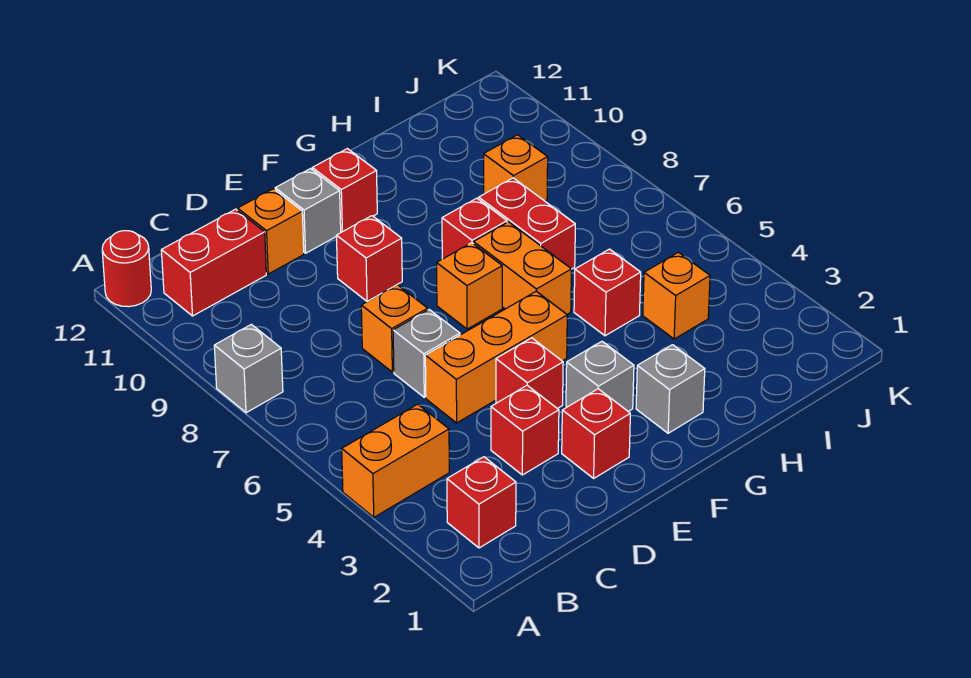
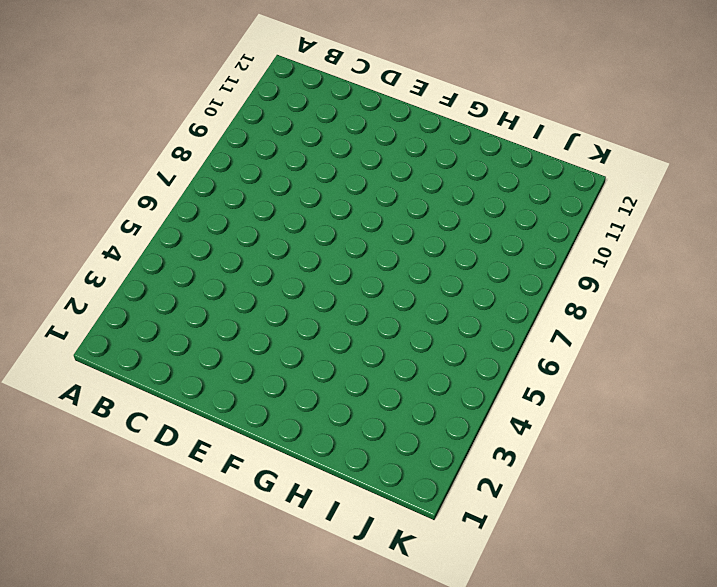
none -> orange 1x2 brick [342,404,449,517]
none -> grey 1x1 brick [214,324,283,413]
none -> red 1x1 round brick [102,231,151,307]

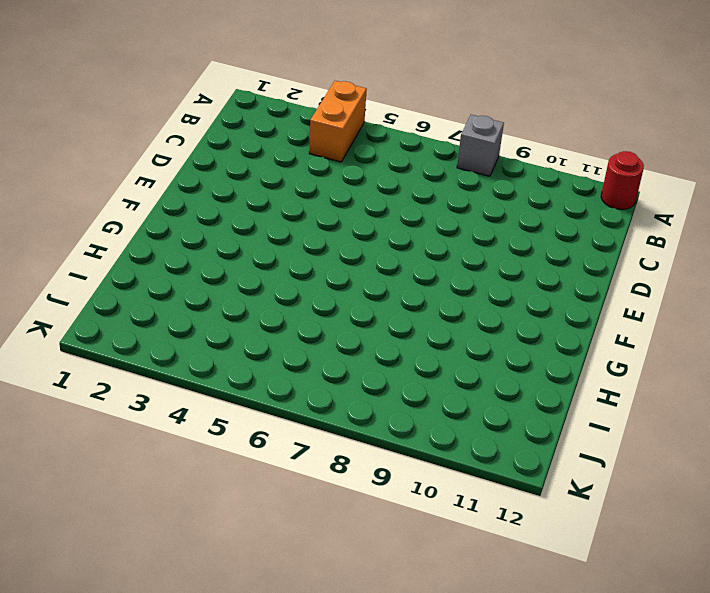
none -> red 1x1 brick [447,457,516,548]
none -> red 1x2 brick [161,209,266,316]
none -> red 1x1 brick [491,385,559,475]

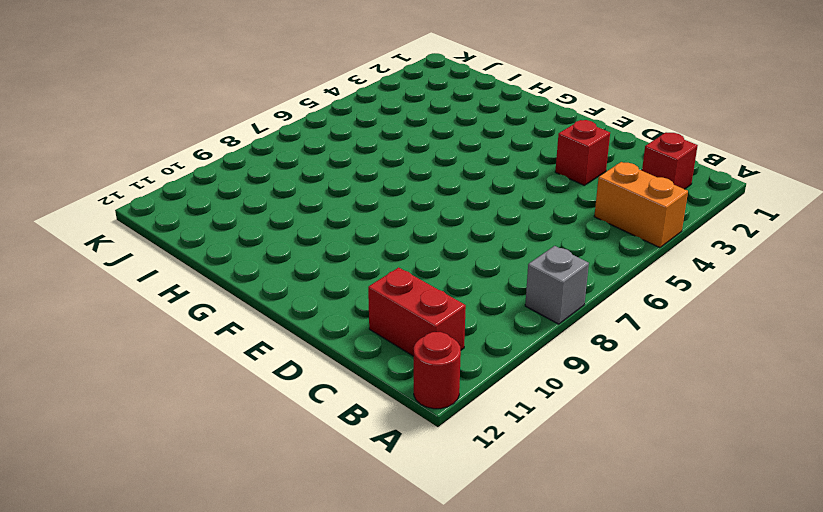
none -> orange 1x3 brick [425,291,567,423]
none -> grey 1x1 brick [393,310,460,397]
none -> orange 1x1 brick [361,285,428,372]

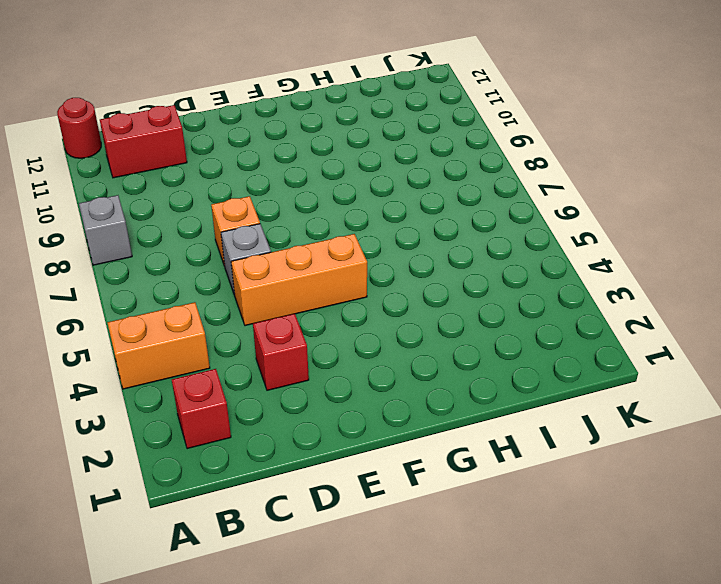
none -> orange 1x1 brick [238,189,304,274]
none -> red 1x1 brick [562,389,630,478]
none -> red 1x1 brick [496,338,563,409]

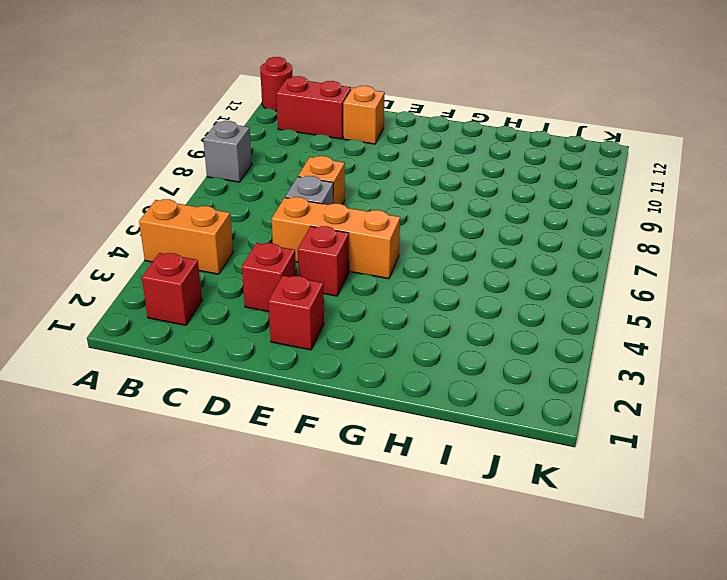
none -> red 1x1 brick [336,216,402,301]
none -> grey 1x1 brick [275,169,341,253]
none -> grey 1x1 brick [566,341,634,412]

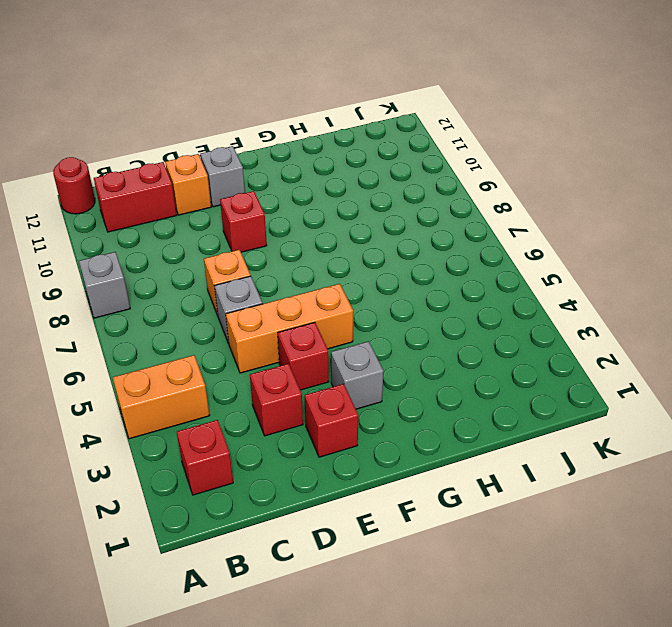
none -> orange 1x1 brick [437,243,502,329]
none -> red 1x1 brick [312,149,377,232]
none -> grey 1x1 brick [636,345,705,433]

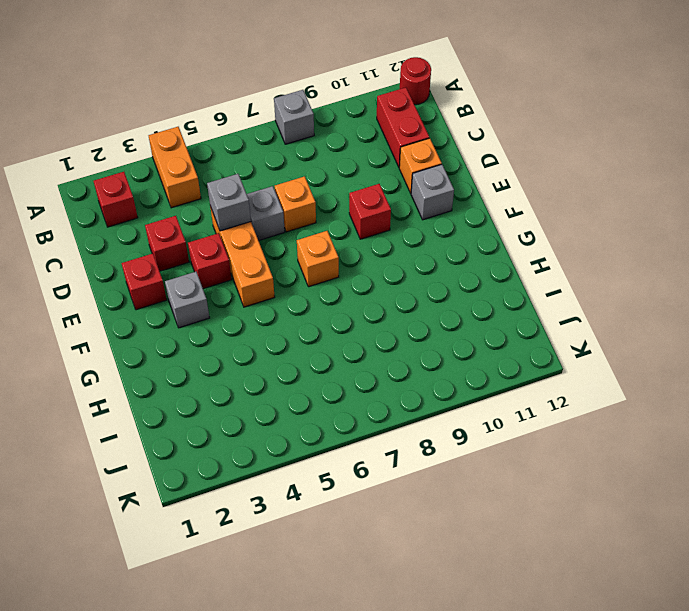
grey 1x1 brick [207,174,251,231] -> grey 1x1 brick moved to [636,345,705,433]
none -> red 1x1 brick [312,149,377,232]
none -> orange 1x2 brick [474,222,571,314]
none -> red 1x1 brick [442,198,507,259]

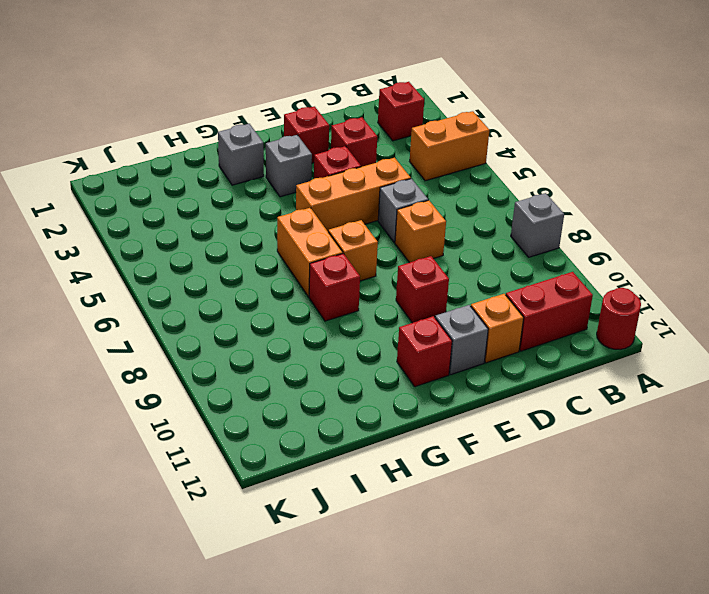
none -> red 1x1 brick [574,249,641,336]
none -> red 1x2 brick [479,178,575,269]
none -> orange 1x1 brick [643,252,710,339]

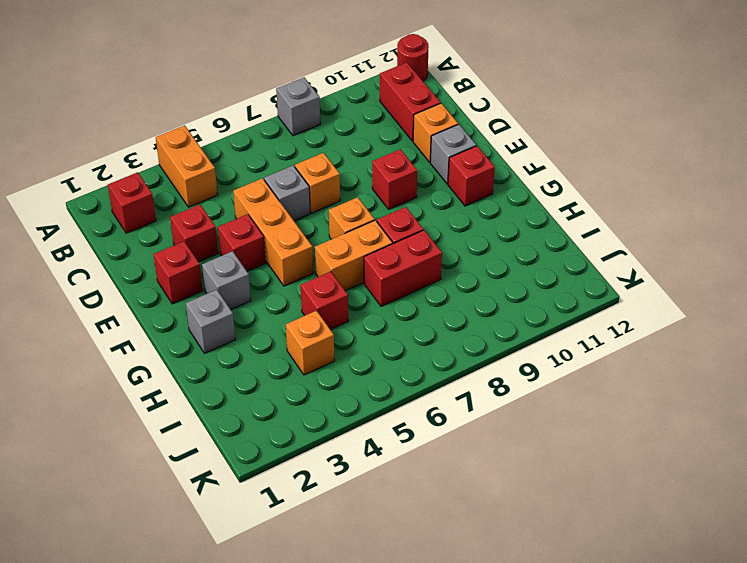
none -> orange 1x1 brick [484,135,548,201]

